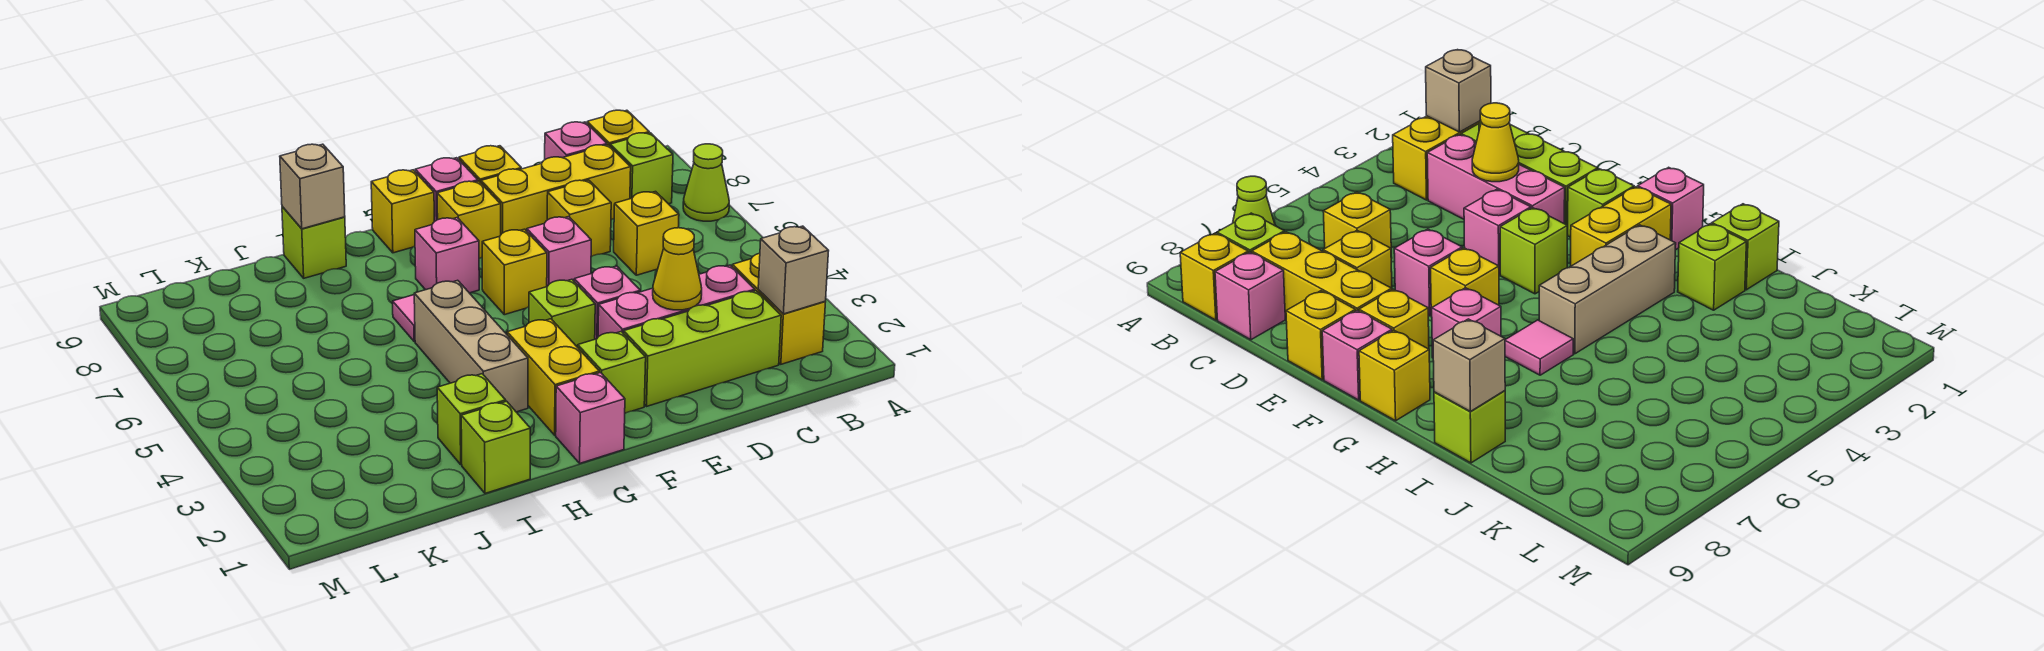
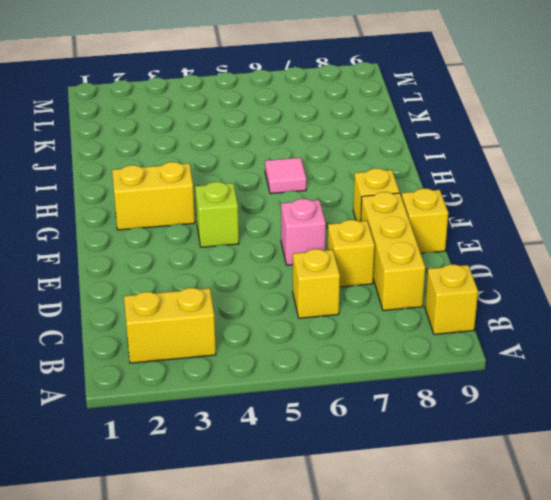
none -> lime 1x1 cone [683,144,729,221]
none -> lime 1x1 brick [610,133,673,204]
none -> lime 1x3 brick [624,291,781,406]
none -> pink 1x3 brick [598,265,755,337]

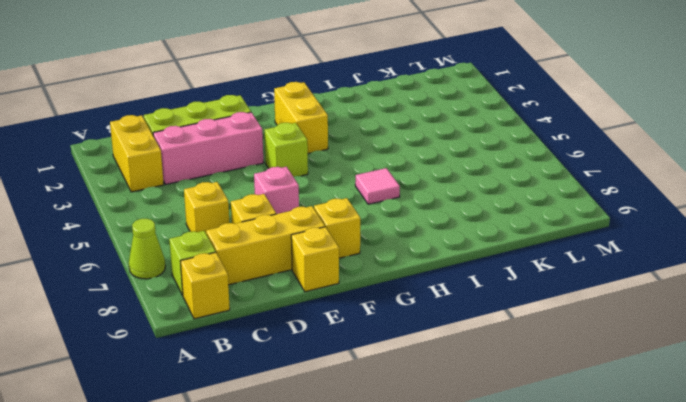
none -> pink 1x1 brick [545,122,607,159]
none -> pink 1x1 brick [574,266,640,339]
none -> lime 1x1 brick [578,331,646,413]
none -> yellow 1x1 brick [482,229,547,315]

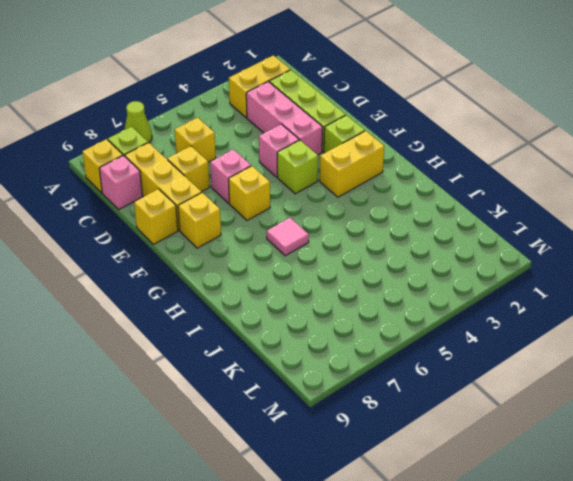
none -> pink 1x1 brick [415,158,478,222]
none -> pink 1x1 brick [556,373,625,463]
none -> pink 1x1 brick [415,218,479,293]
none -> yellow 1x1 brick [371,170,434,253]

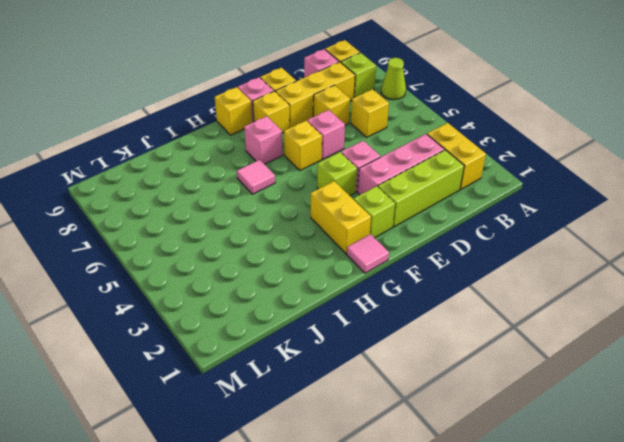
pink 1x1 tile [347,234,389,273] -> pink 1x1 brick [556,373,625,463]
none -> tan 1x3 brick [414,280,528,412]
none -> lime 1x1 brick [461,401,530,493]
none -> lime 1x1 brick [437,374,506,465]
none -> lime 1x1 brick [282,207,346,278]

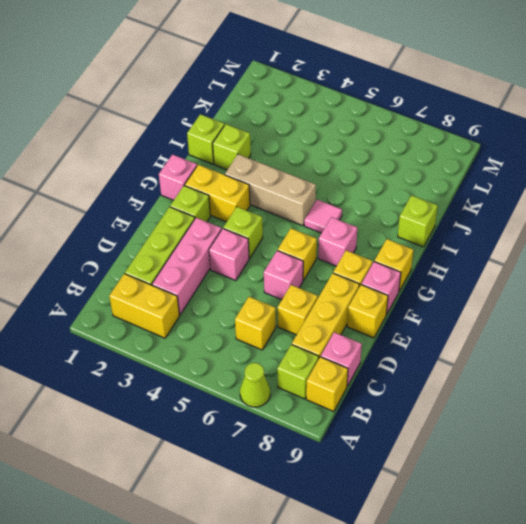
none -> tan 1x1 brick [758,226,829,314]
none -> yellow 1x1 cone [653,228,702,310]
none -> tan 1x1 brick [280,144,345,229]

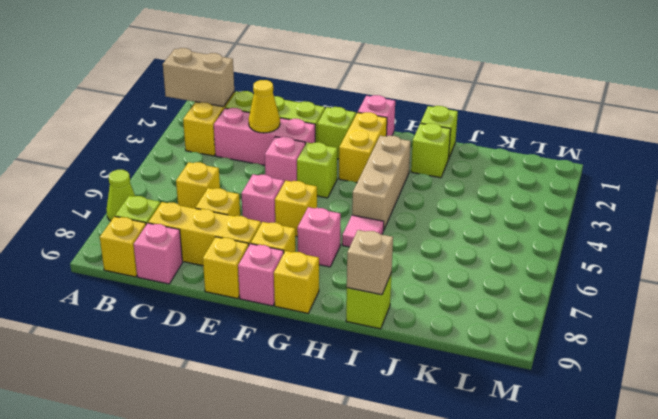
tan 1x2 brick [163,48,234,107] -> tan 1x1 brick [758,226,829,314]

